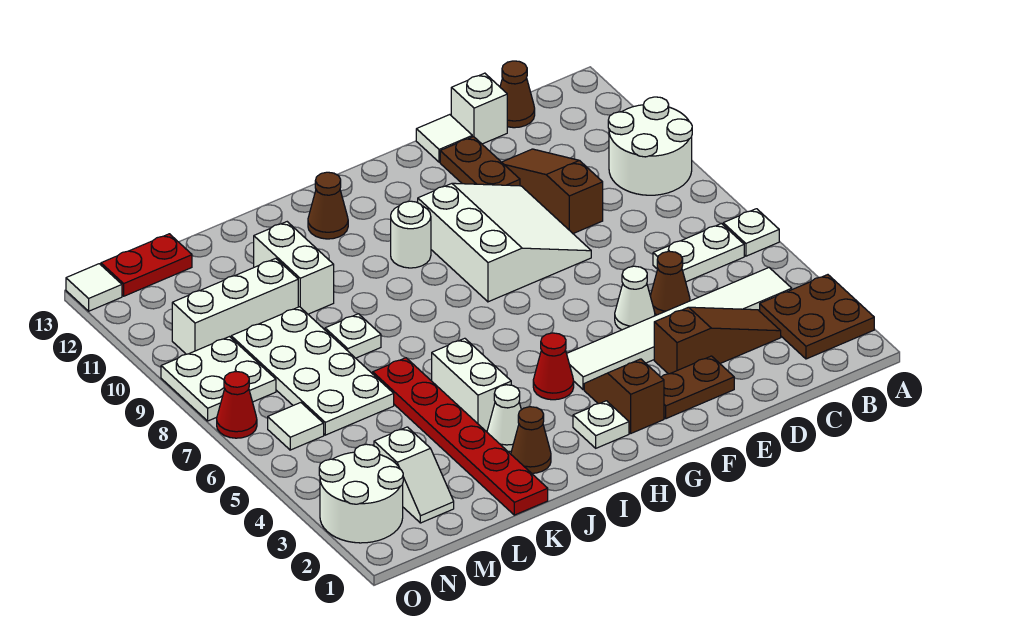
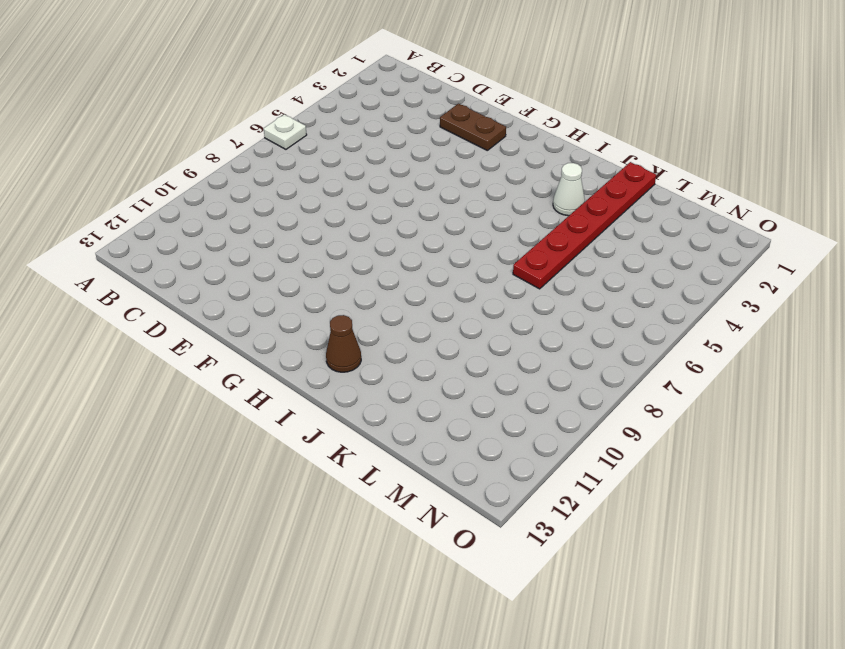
none -> brown 2x2 plate [760,275,874,359]
none -> white 2x2 round brick [608,97,692,195]
none -> white 1x6 tile [567,267,792,390]
none -> white 1x2 plate [653,224,744,282]

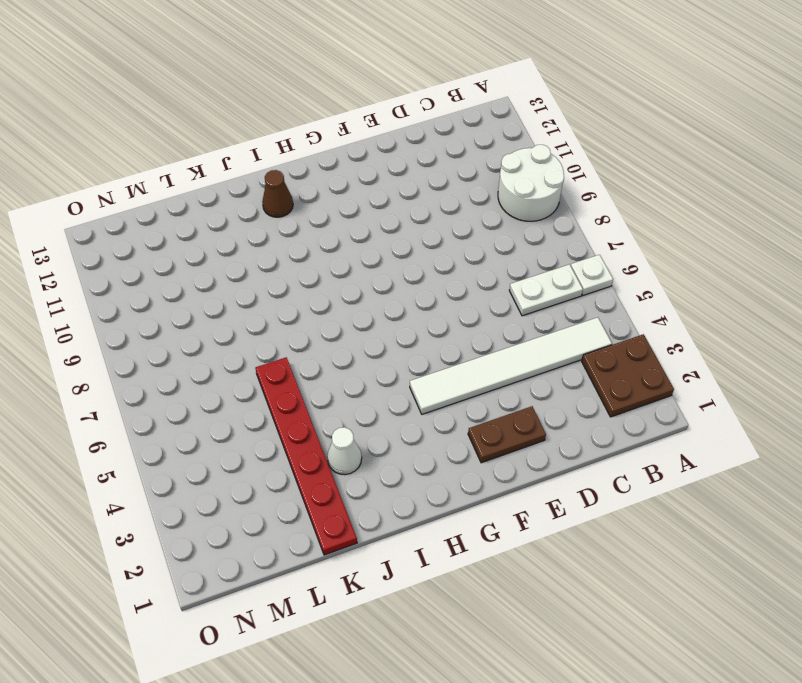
none -> brown 1x3 slope [654,307,781,374]
none -> brown 1x1 cone [500,61,535,128]
none -> brown 1x1 cone [650,251,690,315]
none -> brown 1x3 slope [502,149,603,234]

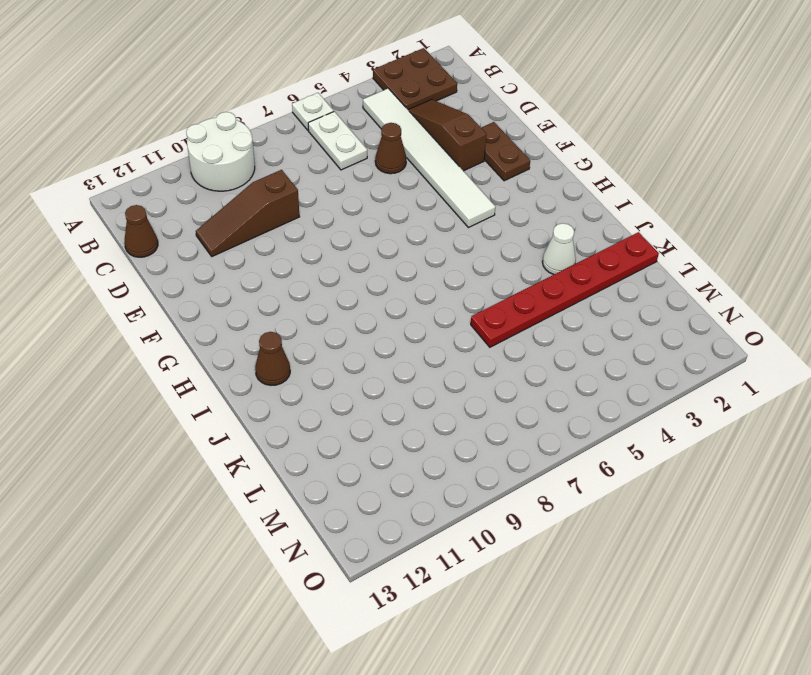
none -> white 1x1 brick [451,73,507,144]
none -> white 1x1 cone [615,266,655,330]
none -> white 3x3 slope [418,183,591,302]
none -> brown 1x2 plate [440,137,520,186]

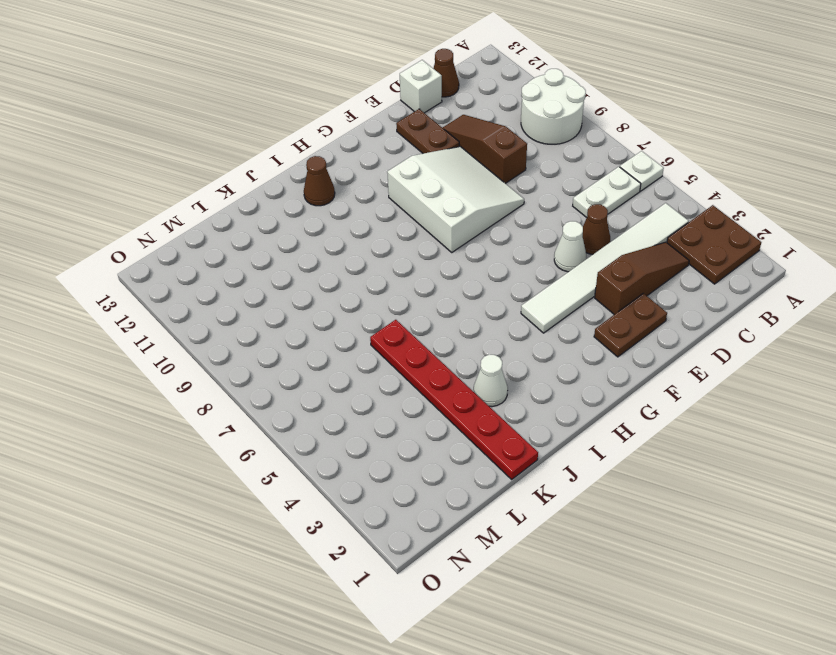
none -> white 1x1 tile [416,115,472,162]
none -> brown 1x2 slope [584,359,664,433]
none -> white 1x1 plate [573,401,629,448]
none -> red 1x1 cone [533,333,574,400]

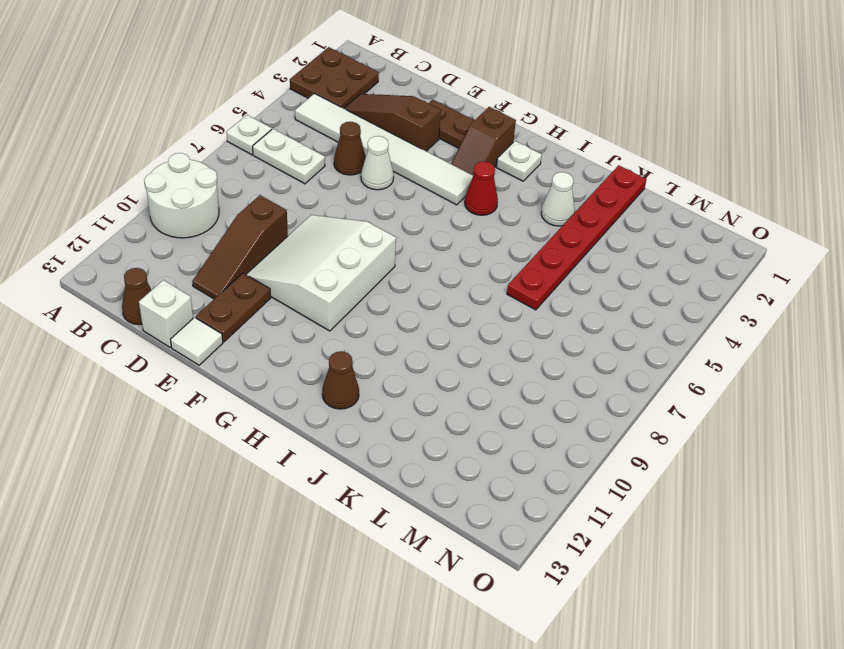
none -> white 1x1 round brick [391,201,431,268]
none -> brown 1x1 cone [511,407,551,473]
none -> white 1x2 brick [432,338,511,431]
none -> white 1x1 plate [325,314,381,358]

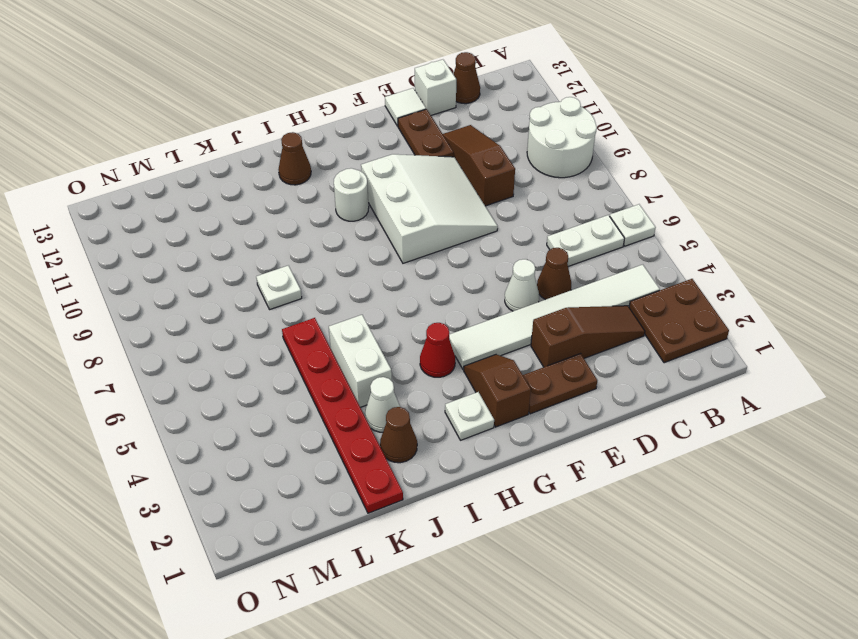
none -> white 1x2 brick [254,222,334,314]
none -> white 2x4 plate [231,307,394,435]
none -> white 1x3 brick [172,258,298,354]
none -> white 1x2 slope [374,427,454,523]

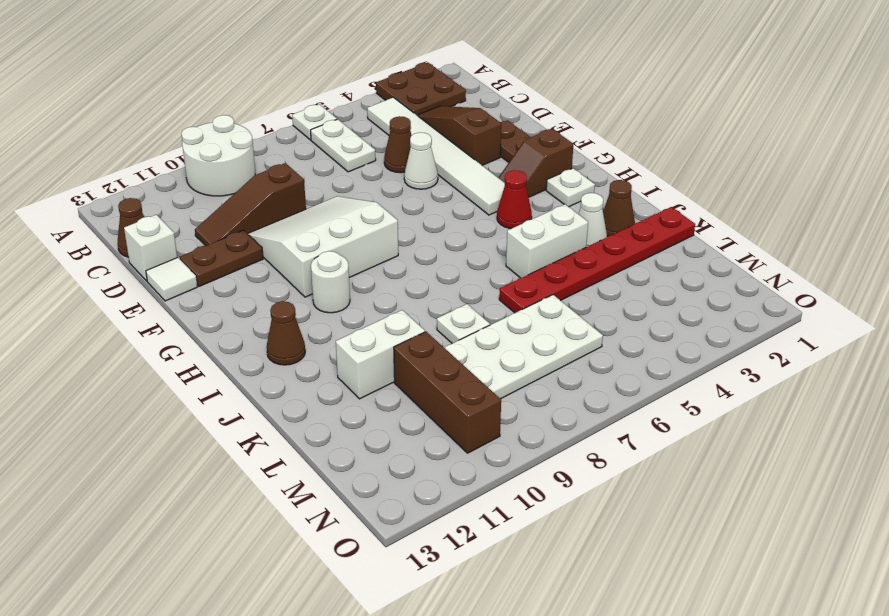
brown 1x3 brick [394,332,501,453] -> white 1x3 brick [172,258,298,354]
none -> white 1x2 slope [374,427,454,523]
none -> red 1x2 plate [101,234,192,296]
none -> white 2x2 round brick [319,444,403,543]
none -> white 1x1 tile [268,403,324,450]

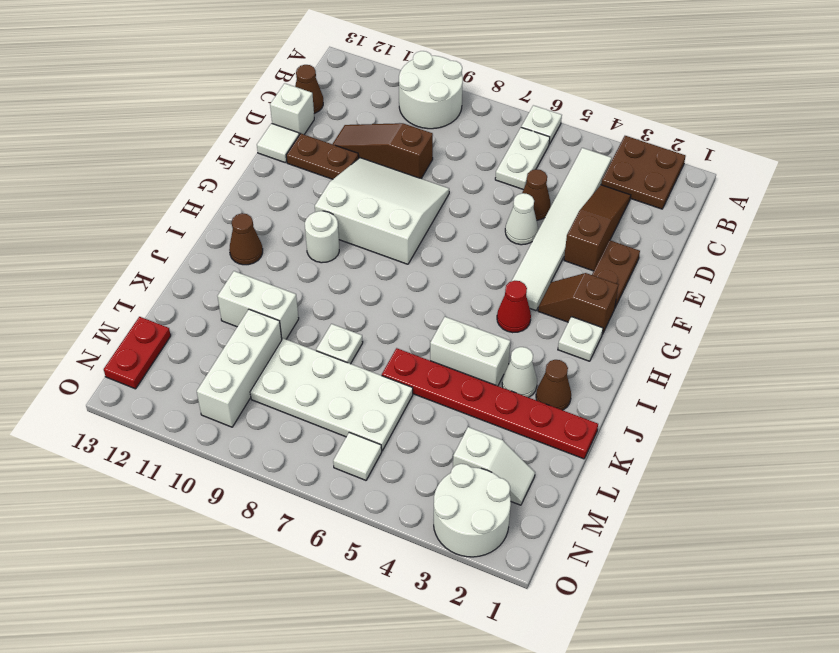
none -> white 2x2 plate [161,337,276,421]
none -> red 1x1 cone [217,371,257,438]
none -> white 1x1 tile [66,264,122,311]

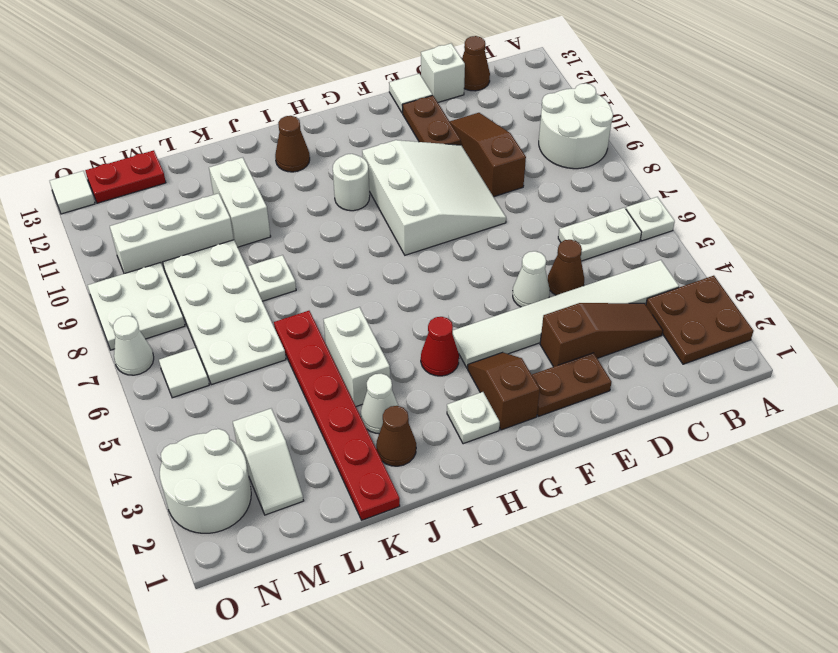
white 1x1 cone [113,316,154,375] -> red 1x1 cone [217,371,257,438]

